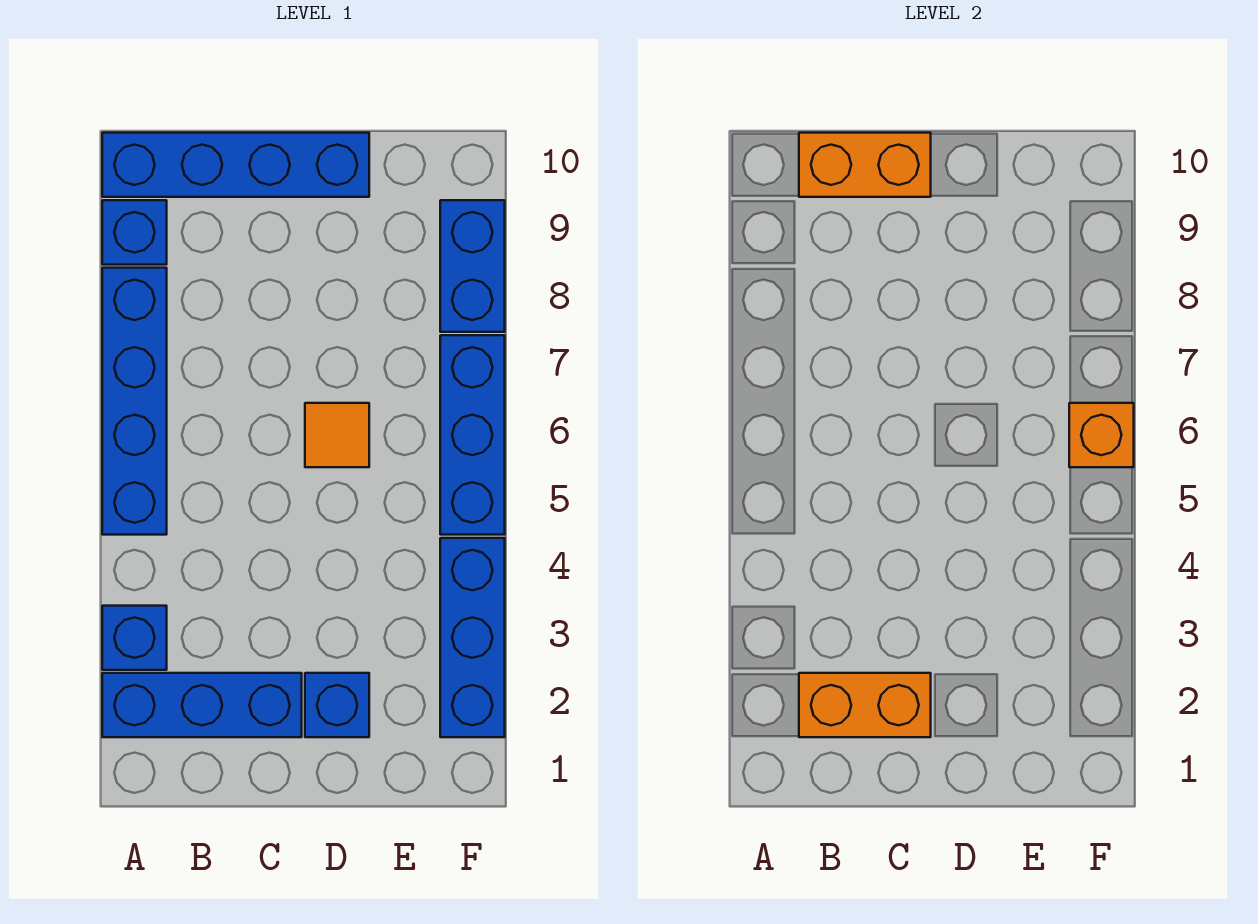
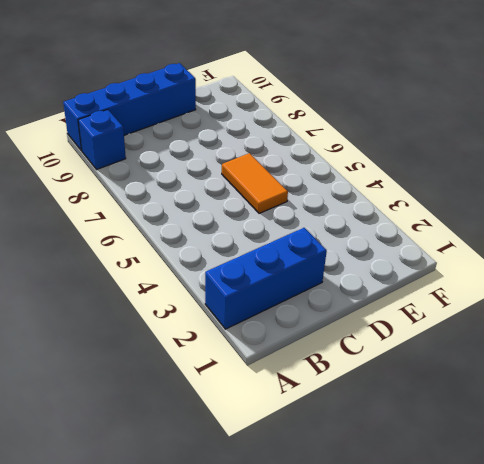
orange 1x2 tile [222,153,288,213] -> orange 1x1 tile [305,403,369,467]
none -> blue 1x1 brick [102,606,167,670]
none -> blue 1x4 brick [102,268,167,535]
none -> blue 1x1 brick [305,673,369,737]

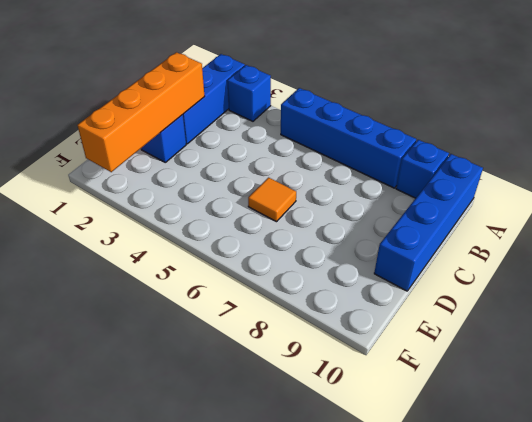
orange 1x4 brick [77,52,205,172] -> orange 1x2 brick [799,673,931,737]
none -> blue 1x3 brick [440,538,505,737]
none -> blue 1x3 brick [440,335,505,535]
none -> blue 1x2 brick [440,200,505,332]

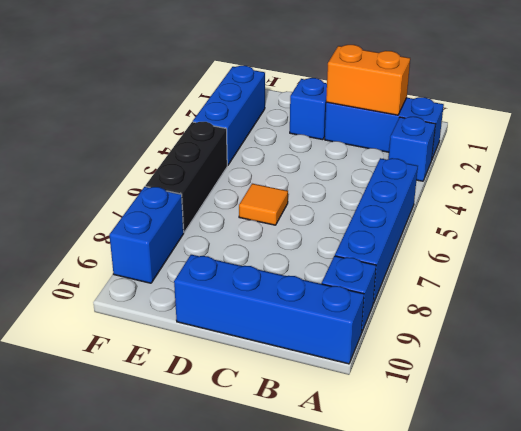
black 1x3 brick [146,122,227,232] -> blue 1x3 brick [440,335,505,535]
none -> orange 1x2 brick [799,133,931,197]
none -> orange 1x1 brick [1069,403,1134,467]

